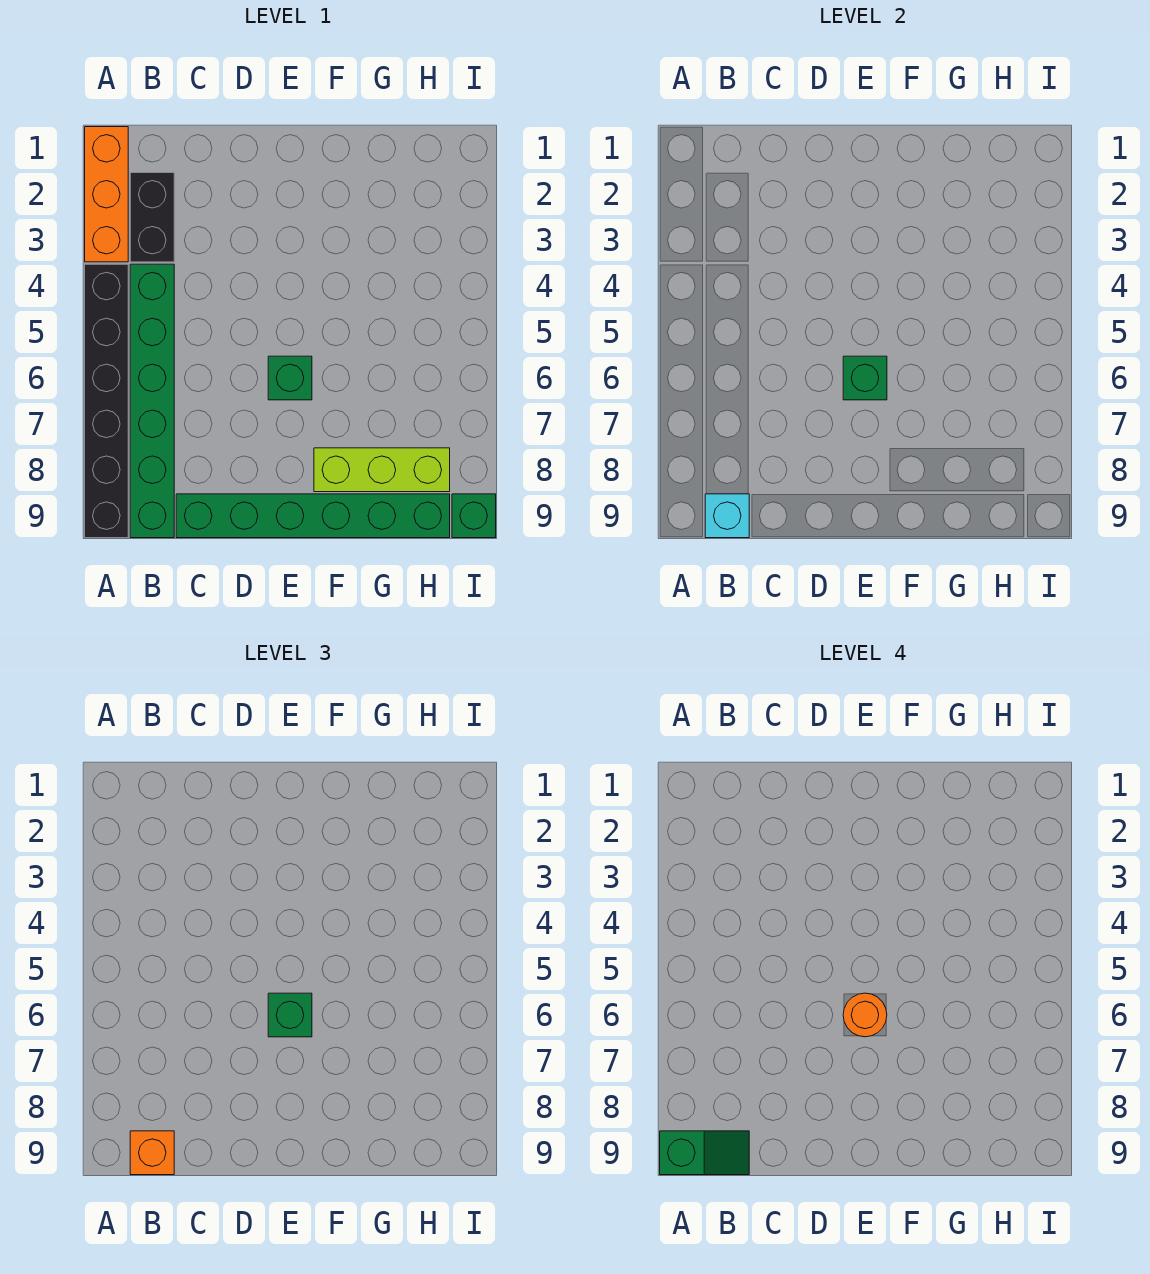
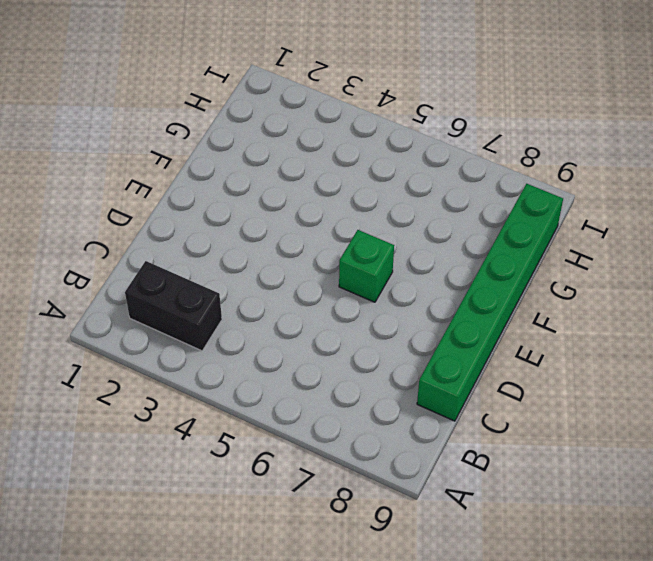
none -> orange 1x3 brick [85,127,128,262]
none -> black 1x6 brick [85,264,128,538]
none -> green 1x6 brick [130,264,174,538]

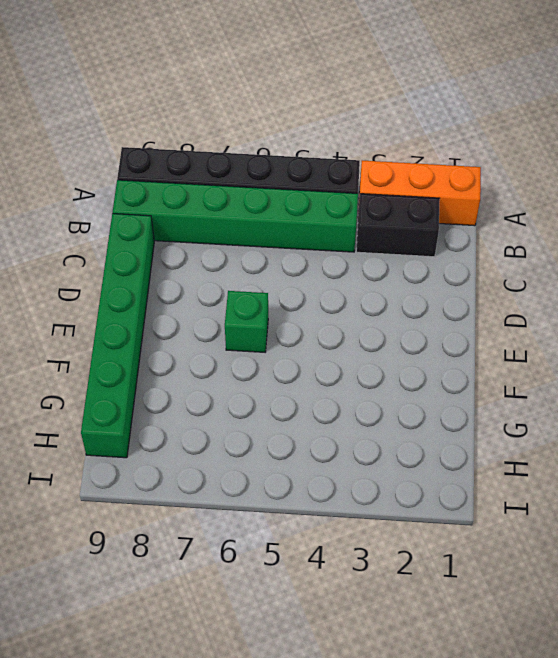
none -> lime 1x3 brick [314,448,450,492]
none -> green 1x1 brick [452,494,496,538]
none -> cyan 1x1 brick [705,494,749,538]

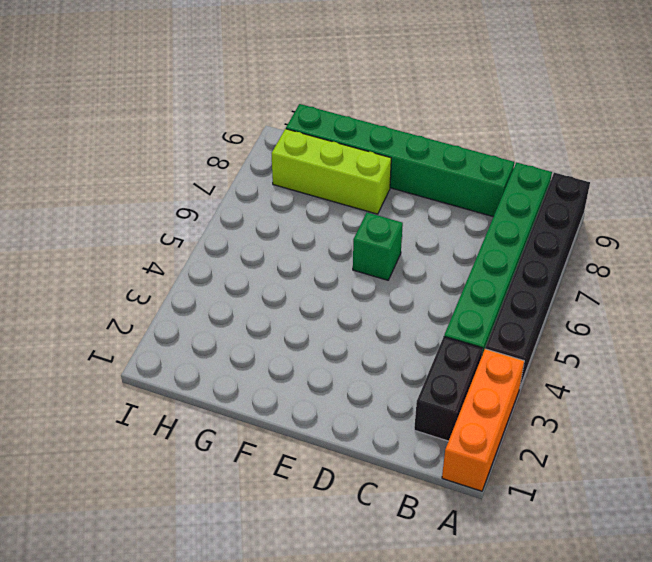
none -> green 1x1 brick [452,494,496,538]
none -> cyan 1x1 brick [705,494,749,538]
none -> green 1x1 brick [843,356,887,400]

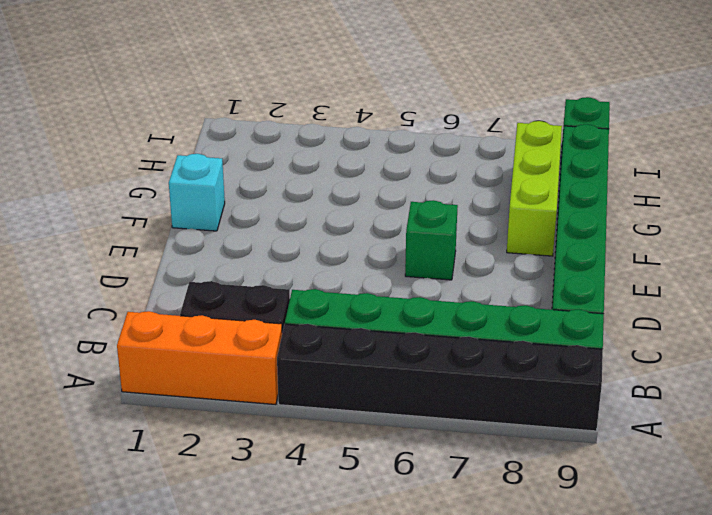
cyan 1x1 brick [169,154,225,231] -> cyan 1x1 brick moved to [705,494,749,538]
none -> green 1x1 brick [843,356,887,400]
none -> orange 1x1 brick [130,1131,174,1175]
none -> green 1x1 brick [268,993,312,1037]

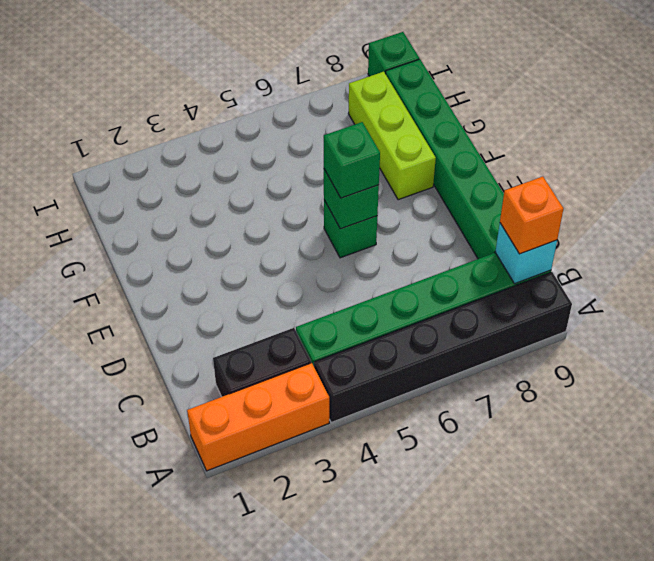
none -> green 1x2 slope [660,1131,749,1175]
none -> orange 1x1 round brick [843,993,887,1037]

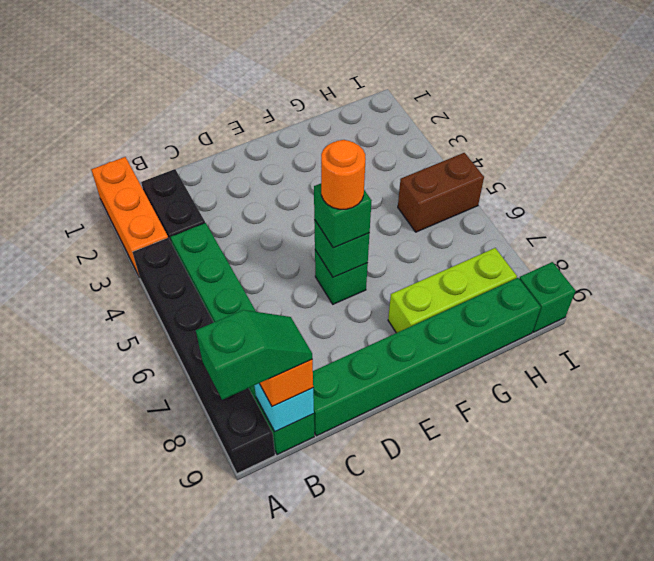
brown 1x2 brick [398,153,484,232] -> none

